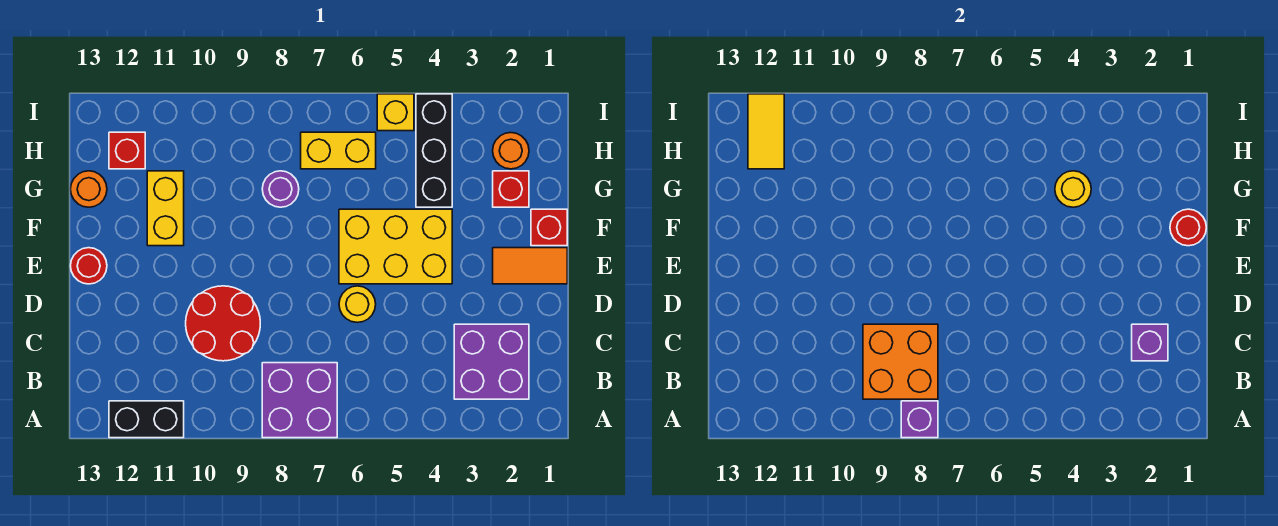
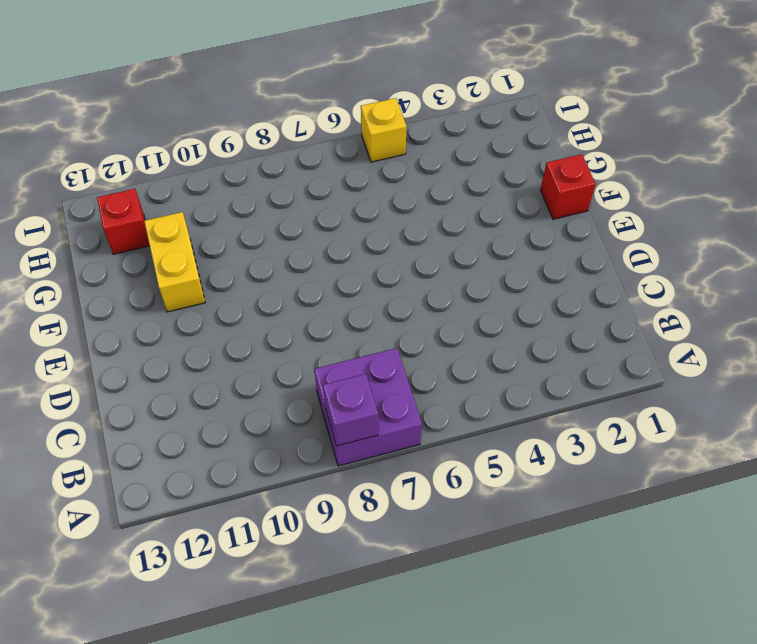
none -> black 1x2 brick [109,401,184,438]
none -> purple 2x2 brick [454,324,529,399]
none -> red 2x2 round brick [186,286,260,361]

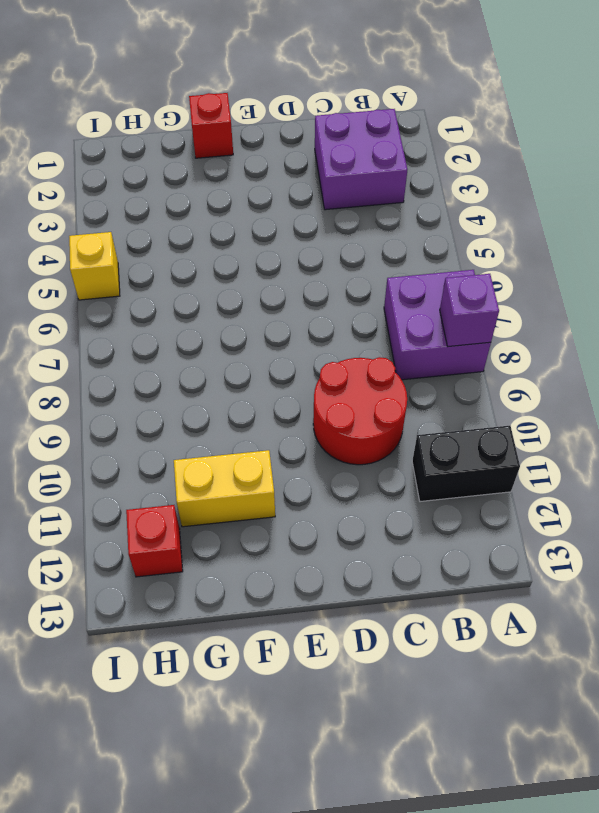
black 1x2 brick [412,426,520,502] -> black 1x2 brick turned to [109,401,184,438]
none -> yellow 1x1 round brick [339,286,376,322]
none -> orange 1x2 tile [493,248,567,284]
none -> yellow 2x3 brick [339,209,452,284]

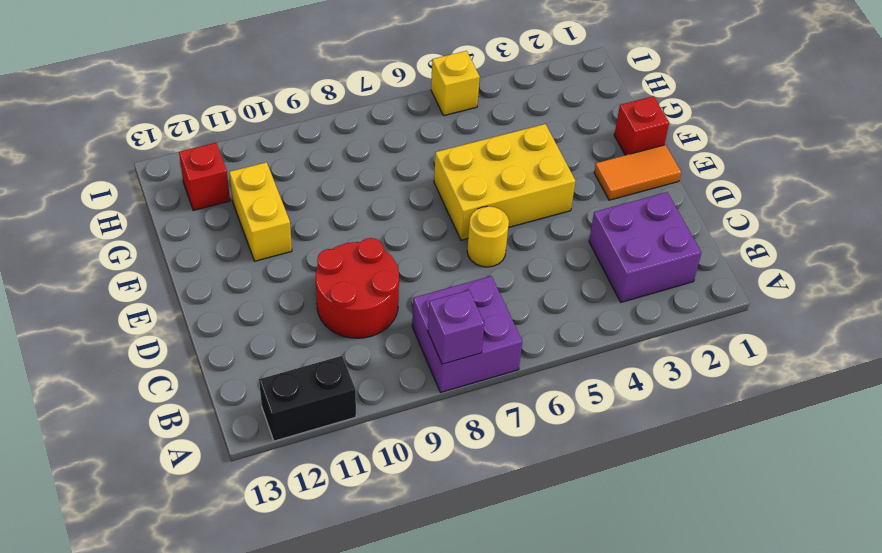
none -> red 1x1 round brick [71,248,107,284]
none -> red 1x1 brick [493,171,529,207]
none -> black 1x3 brick [416,94,452,207]

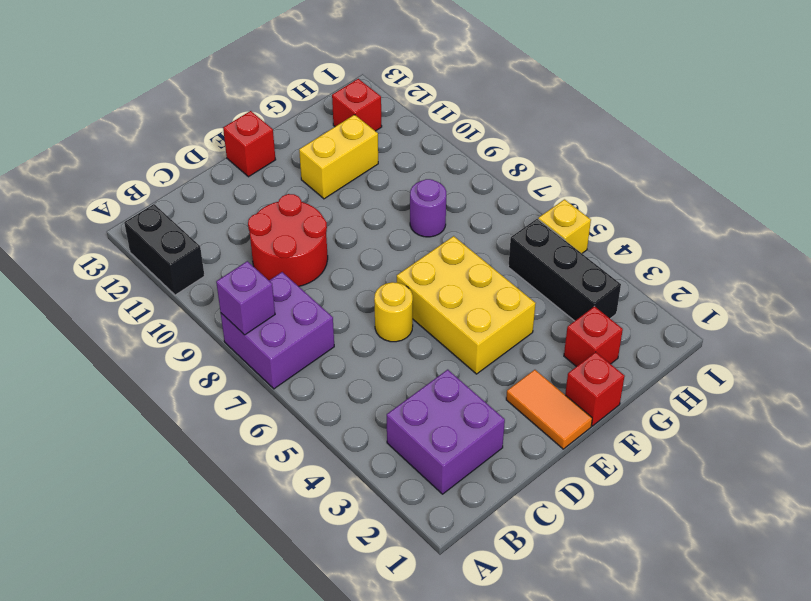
red 1x1 brick [223,111,276,177] -> red 1x1 round brick [71,248,107,284]
black 1x3 brick [508,219,621,321] -> black 1x3 brick turned to [416,94,452,207]
none -> orange 1x1 round brick [71,171,107,207]
none -> orange 1x1 round brick [493,133,529,169]
none -> yellow 1x2 brick [301,132,376,169]

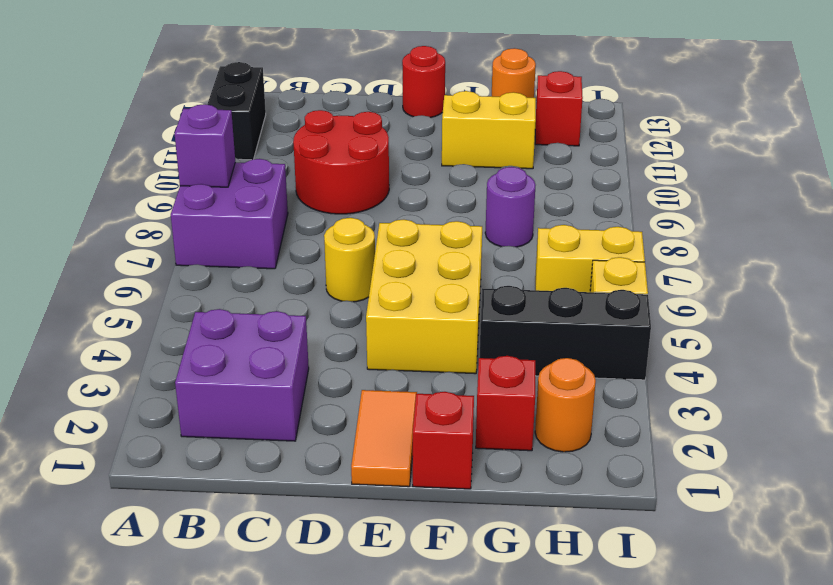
yellow 1x2 brick [535,225,645,292] -> yellow 1x2 brick turned to [301,132,376,169]
none -> orange 2x2 brick [863,324,938,399]
none -> purple 1x1 brick [1132,324,1168,361]
none -> red 1x1 round brick [1170,209,1206,246]

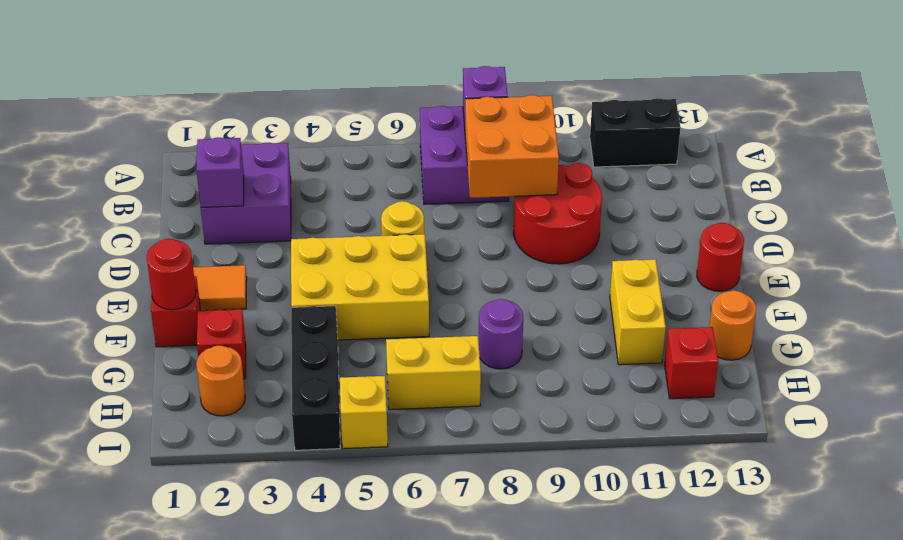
none -> yellow 1x1 round brick [1055,171,1091,207]
none -> yellow 1x2 tile [748,94,784,169]

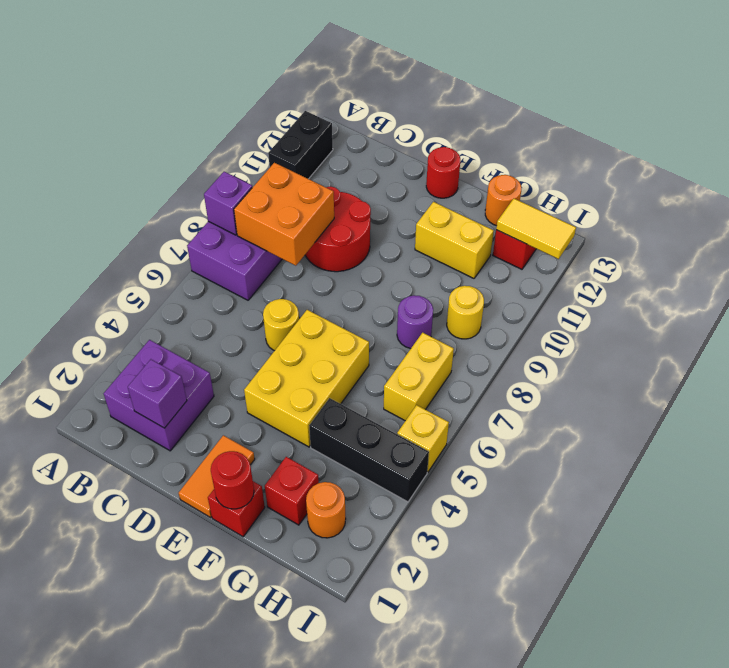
yellow 1x1 round brick [447,286,484,339] -> yellow 1x1 round brick moved to [1055,171,1091,207]

